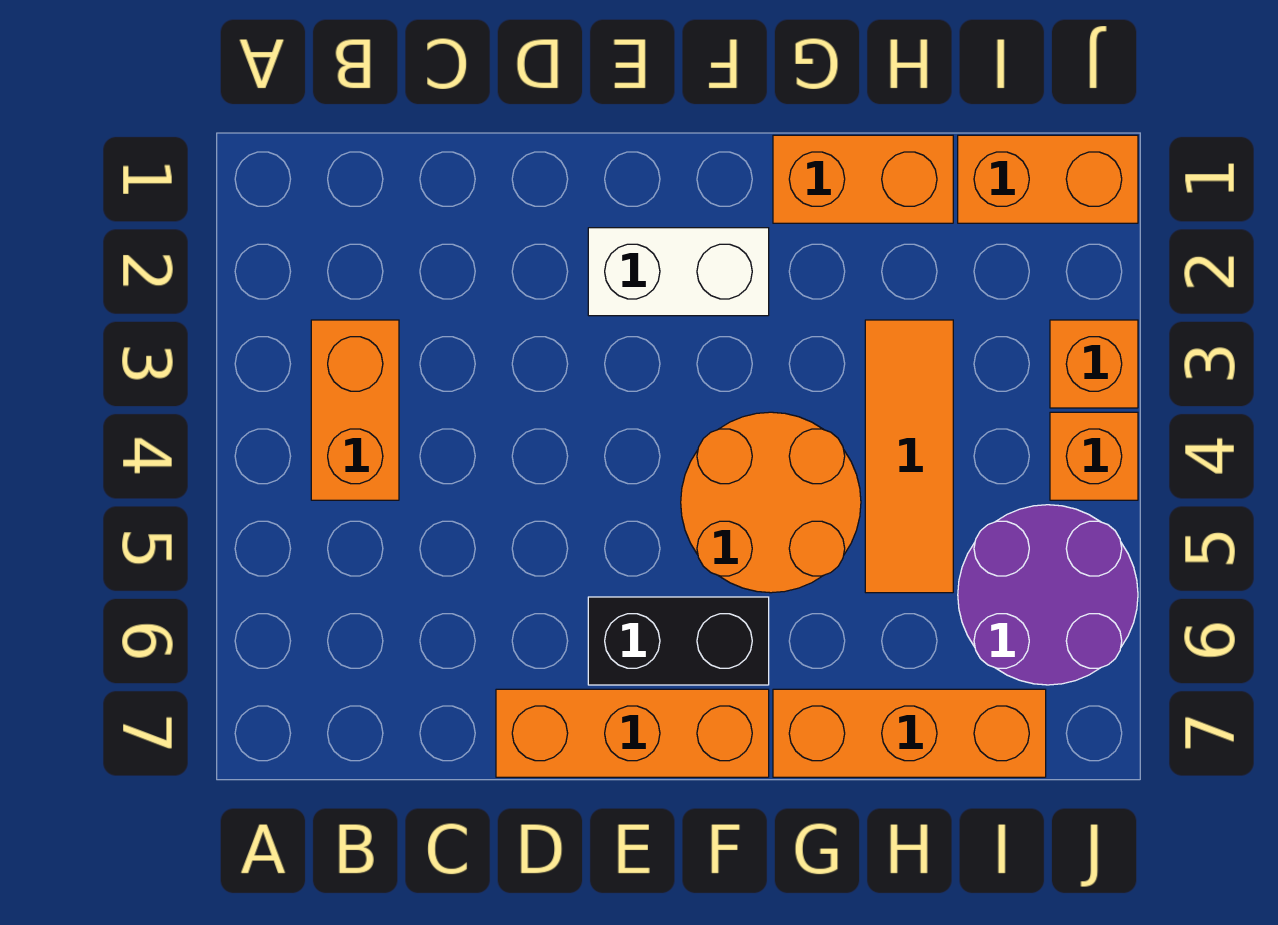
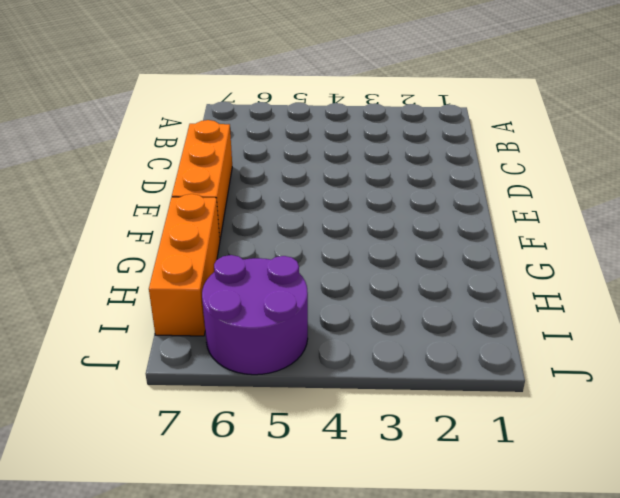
none -> orange 1x2 brick [311,320,399,500]
none -> white 1x2 brick [588,228,769,316]
none -> black 1x2 brick [588,597,769,685]

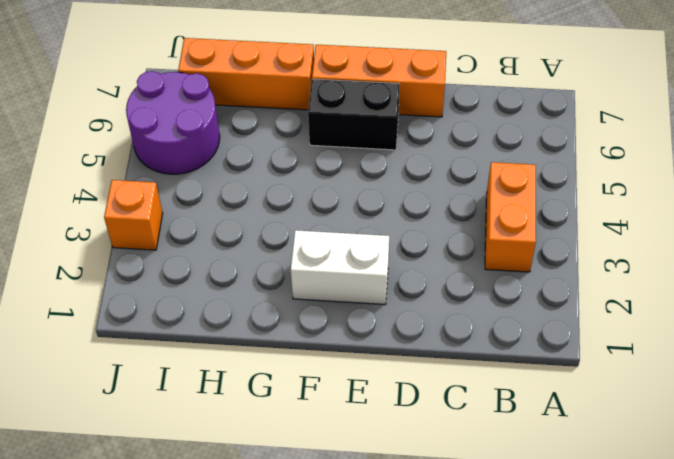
none -> orange 2x2 round brick [681,412,861,593]
none -> orange 1x2 brick [773,135,953,223]
none -> orange 1x3 tile [865,320,953,593]

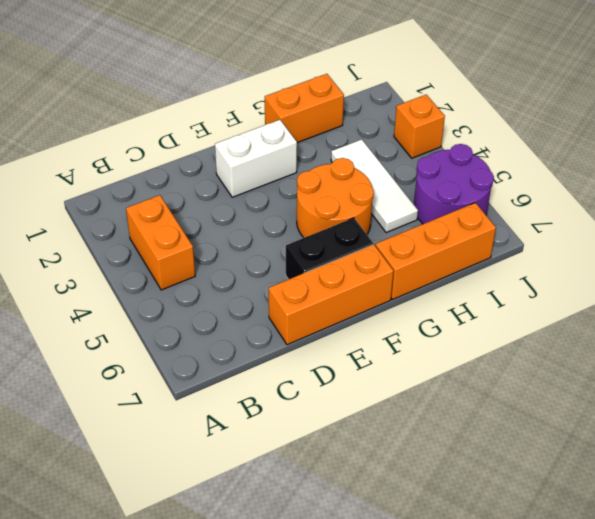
white 1x3 tile [331,139,418,233] -> orange 1x3 tile [865,320,953,593]
none -> orange 1x2 brick [958,135,1138,223]
none -> orange 1x1 brick [1050,412,1138,500]

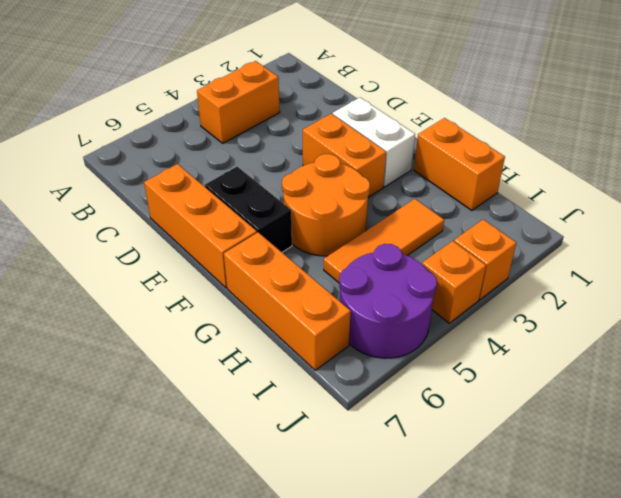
orange 1x2 brick [303,114,386,197] -> orange 1x2 brick moved to [958,135,1138,223]

